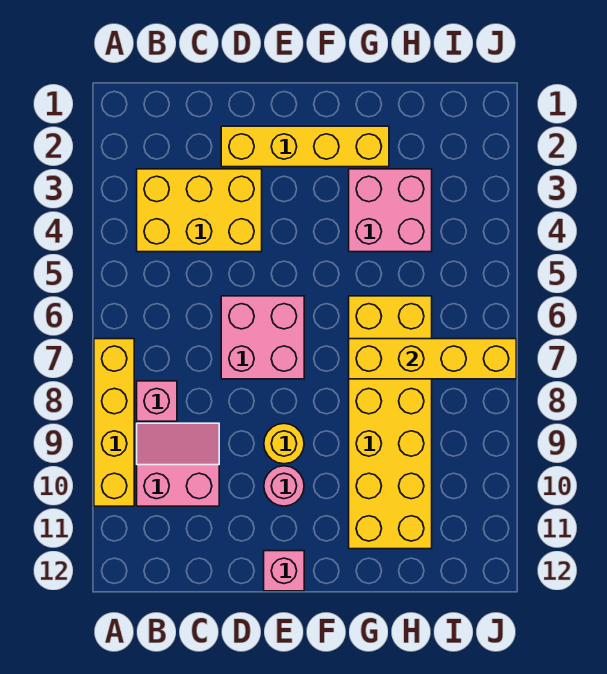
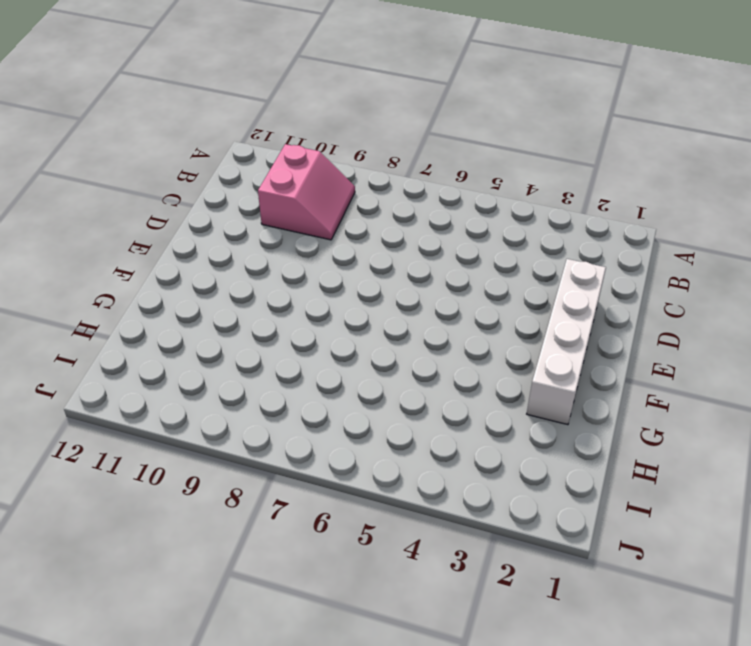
white 1x4 brick [527,259,606,425] -> yellow 1x4 brick [221,126,389,167]
none -> yellow 1x4 brick [94,339,134,506]
none -> yellow 2x3 brick [137,169,262,252]
none -> pink 1x1 brick [137,381,177,421]

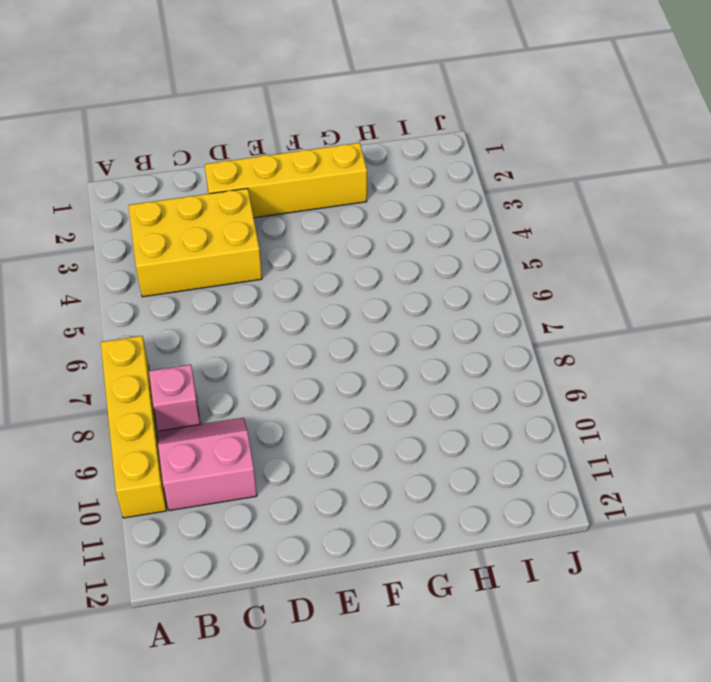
none -> pink 2x2 brick [221,296,304,379]
none -> yellow 1x1 round brick [264,423,304,464]
none -> pink 1x1 round brick [264,466,304,506]

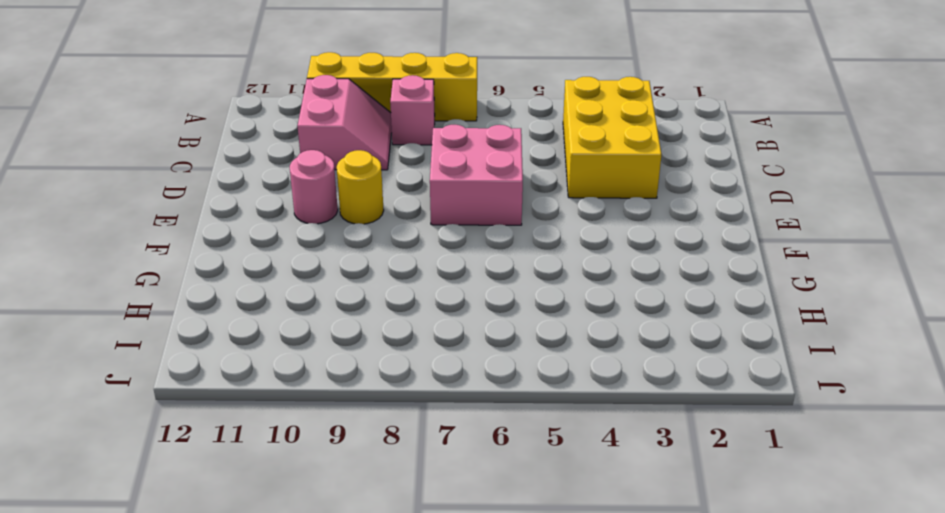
none -> yellow 1x4 brick [221,126,389,167]
none -> pink 1x1 brick [264,551,304,591]
none -> pink 2x2 brick [349,169,432,252]

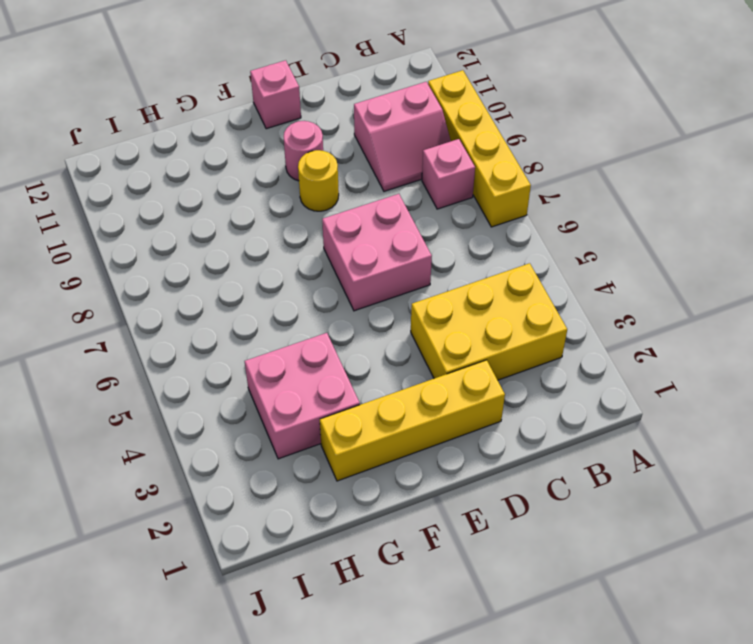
none -> yellow 2x6 brick [349,296,432,549]
none -> yellow 1x4 brick [349,339,516,379]

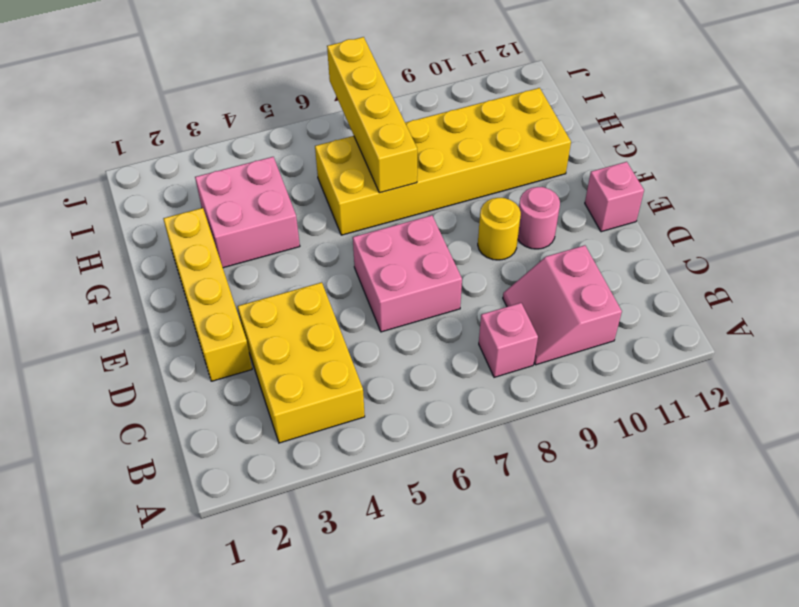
none -> yellow 1x4 brick [94,339,134,506]

